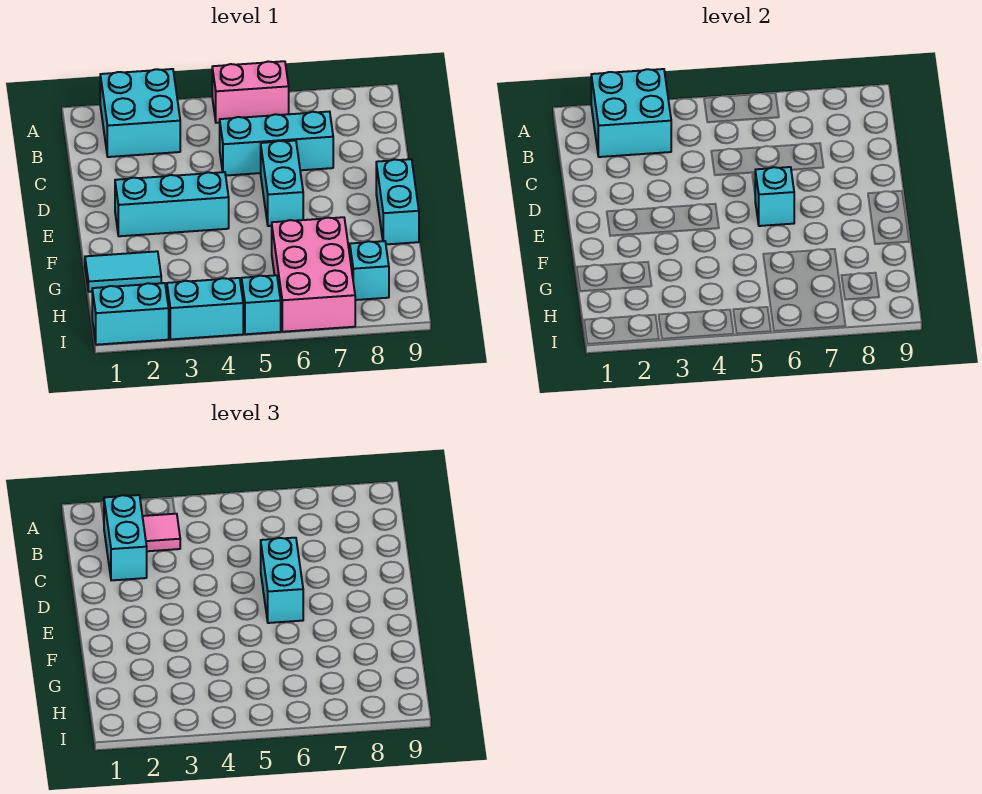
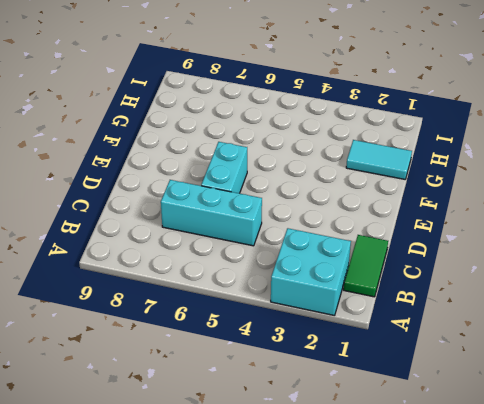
green 1x2 tile [344,235,388,297] -> none
none -> pink 1x2 brick [212,61,289,123]
none -> cyan 1x3 brick [115,172,229,236]
none -> cyan 1x2 brick [376,159,419,244]

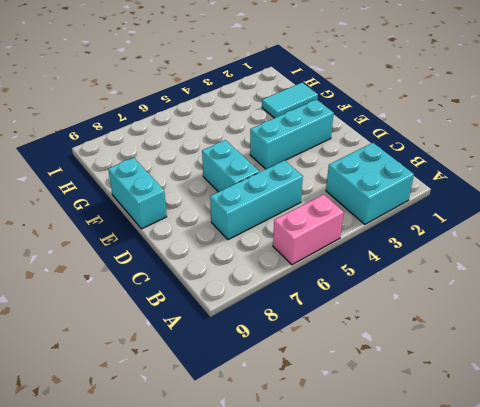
none -> pink 2x3 brick [272,217,355,332]
none -> cyan 1x1 brick [350,241,389,300]
none -> cyan 1x2 brick [92,283,169,345]

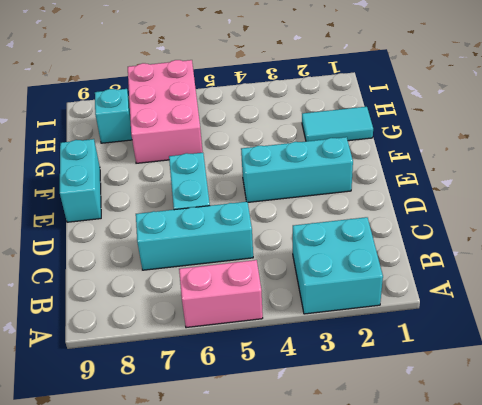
none -> cyan 1x2 brick [92,283,169,345]
none -> cyan 1x2 brick [167,278,243,339]
none -> cyan 1x1 brick [242,275,281,334]

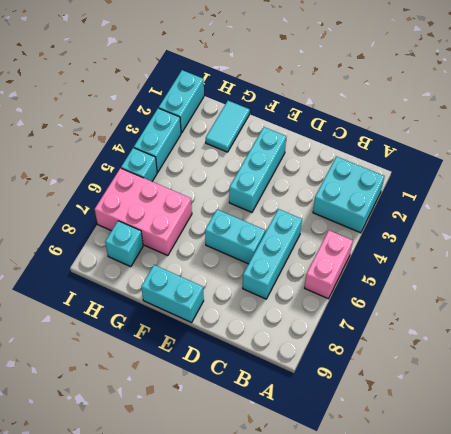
none -> cyan 2x2 brick [591,69,671,157]
none -> cyan 1x1 brick [755,167,794,226]
none -> cyan 1x2 brick [104,495,147,580]

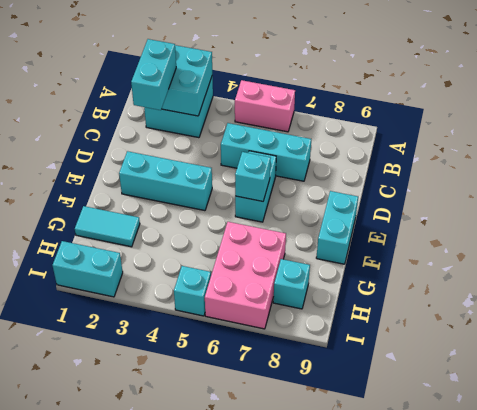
none -> cyan 1x2 brick [167,278,243,339]
none -> pink 1x1 tile [142,514,180,551]
none -> cyan 1x2 brick [261,538,303,623]

